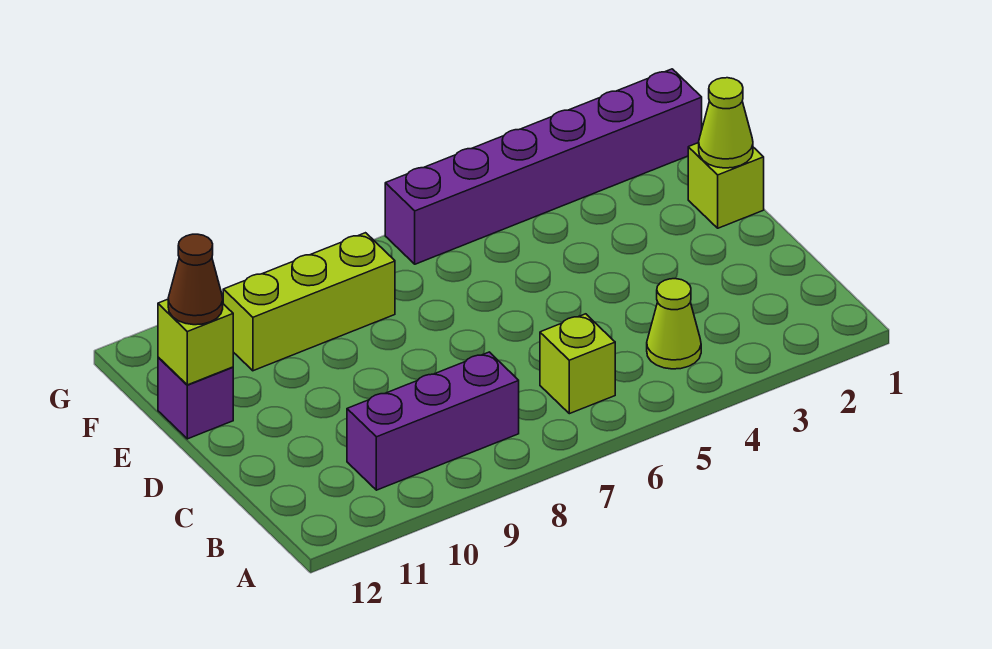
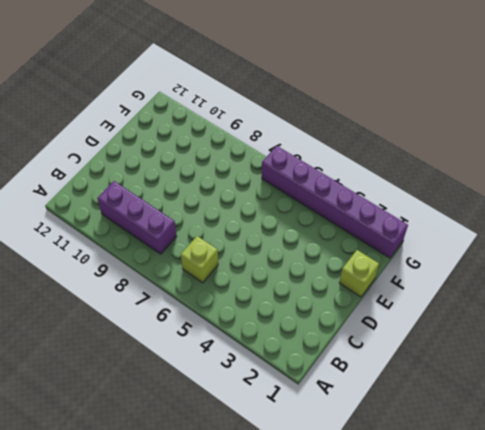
none -> lime 1x1 cone [647,279,701,369]
none -> purple 1x1 brick [158,357,233,439]

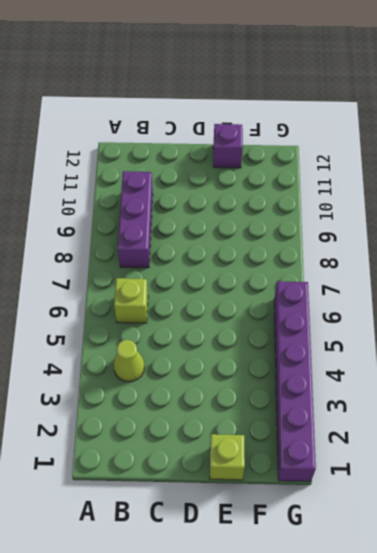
none -> lime 1x3 brick [223,233,395,371]
none -> lime 1x1 cone [699,78,753,168]

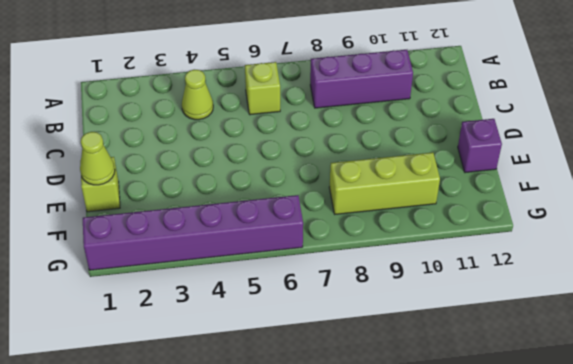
none -> lime 1x1 brick [158,299,233,385]
none -> brown 1x1 cone [168,234,223,325]

